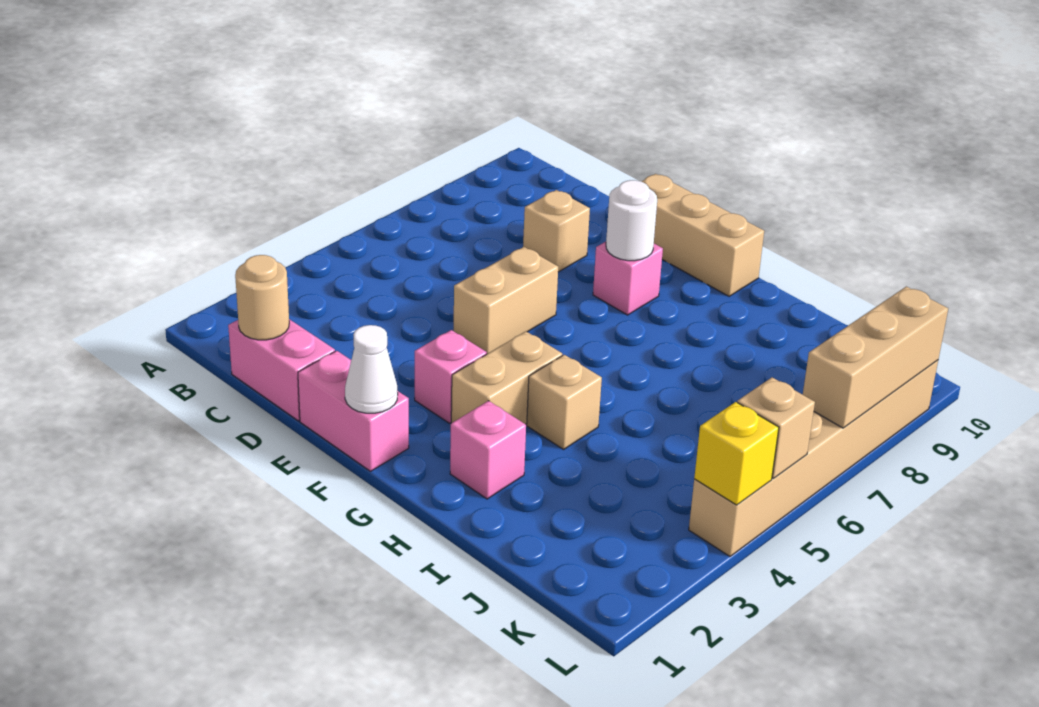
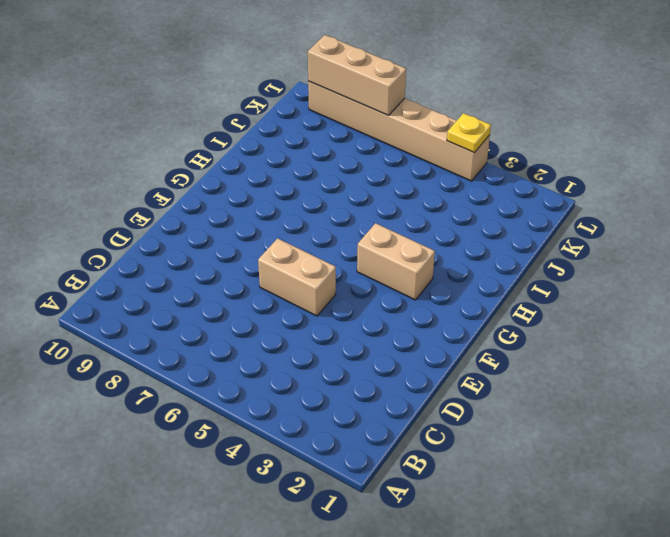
yellow 1x1 plate [447,113,491,153] -> yellow 1x1 brick [694,402,779,505]
none -> pink 1x2 brick [228,319,335,421]
none -> tan 1x1 brick [523,190,590,272]
none -> pink 1x2 brick [298,351,409,471]

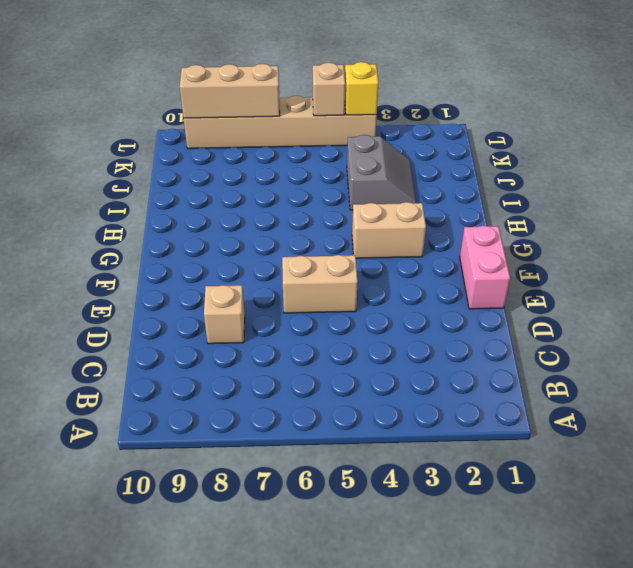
grey 2x2 slope [347,135,416,210] -> none
none -> pink 1x2 brick [228,319,335,421]
none -> tan 1x3 brick [642,174,764,296]
none -> pink 1x1 brick [415,330,487,423]

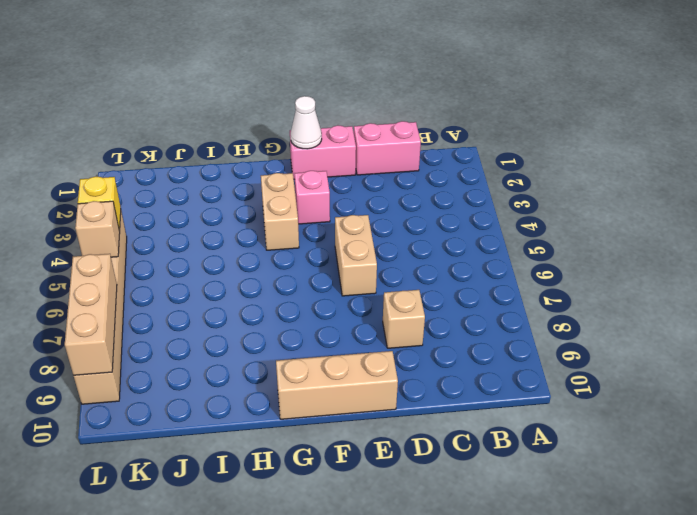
none -> pink 1x1 brick [593,242,663,315]
none -> pink 1x1 brick [450,401,526,499]
none -> tan 1x1 brick [527,355,602,449]

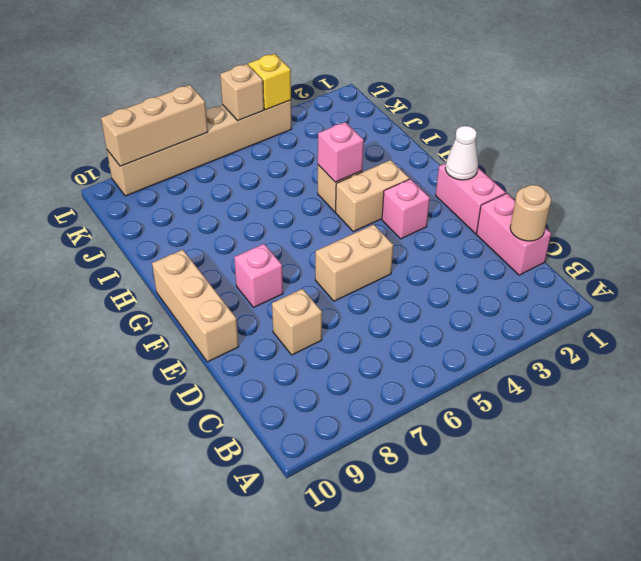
pink 1x1 brick [318,122,364,182] -> pink 1x1 brick moved to [450,401,526,499]
none -> white 1x1 round brick [606,180,657,261]

